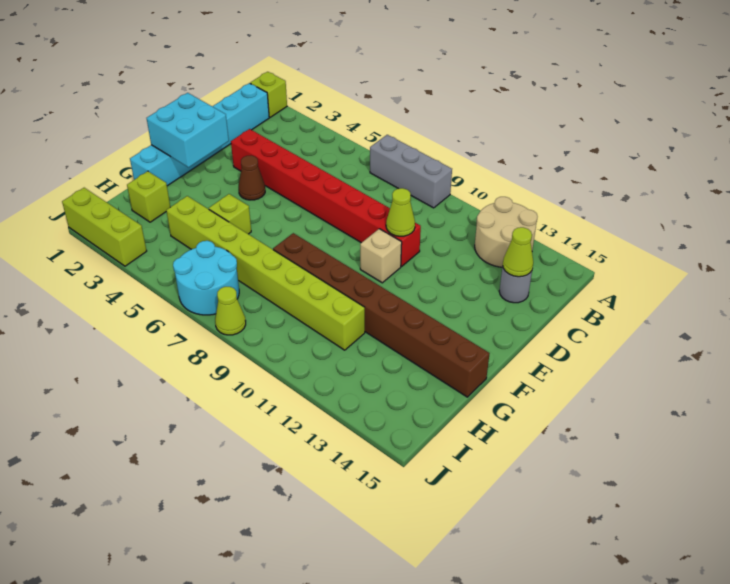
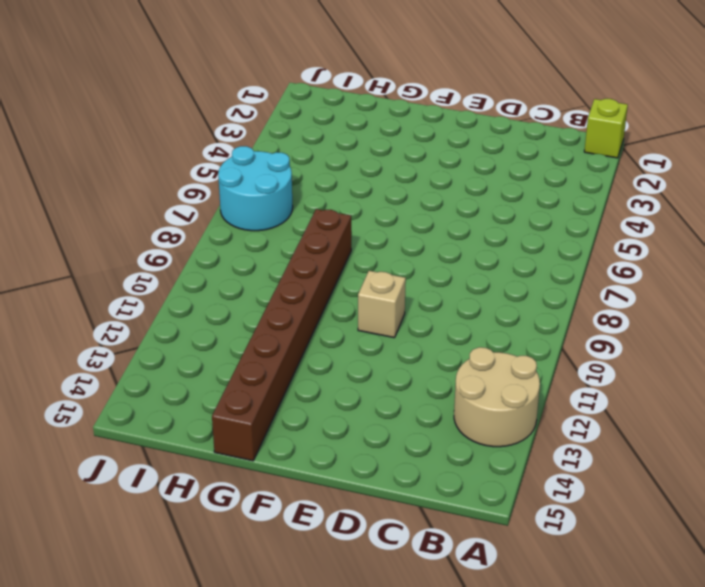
none -> grey 1x3 brick [370,135,452,208]
none -> cyan 1x6 brick [130,83,269,186]
none -> grey 1x1 round brick [499,267,532,303]

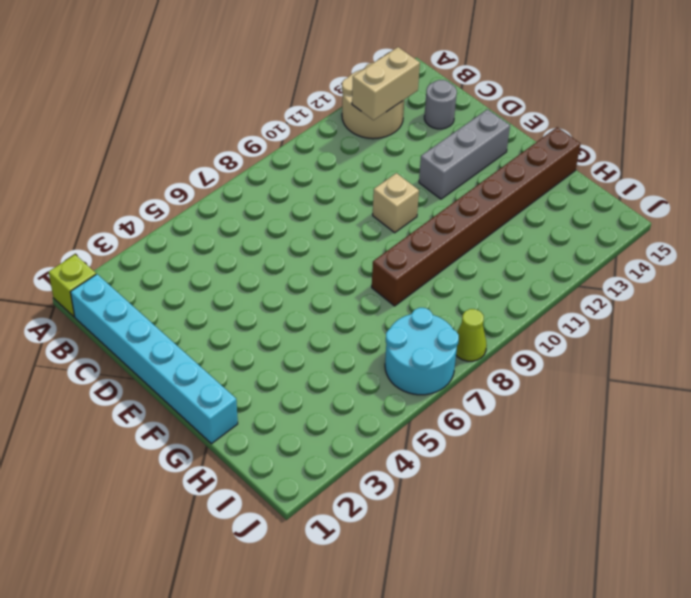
tan 1x2 brick [352,47,420,120] -> none
grey 1x3 brick [419,109,510,199] -> grey 1x3 brick moved to [370,135,452,208]
none -> red 1x8 brick [231,129,421,266]
none -> brown 1x1 cone [239,155,265,200]
none -> lime 1x1 brick [209,194,251,234]

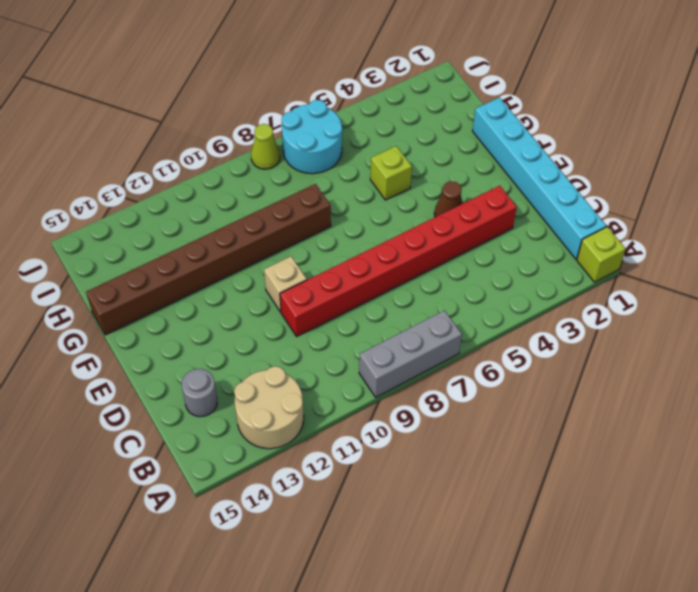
none -> lime 1x1 brick [127,171,170,222]
none -> lime 1x8 brick [166,196,365,350]
none -> lime 1x3 brick [62,188,147,266]

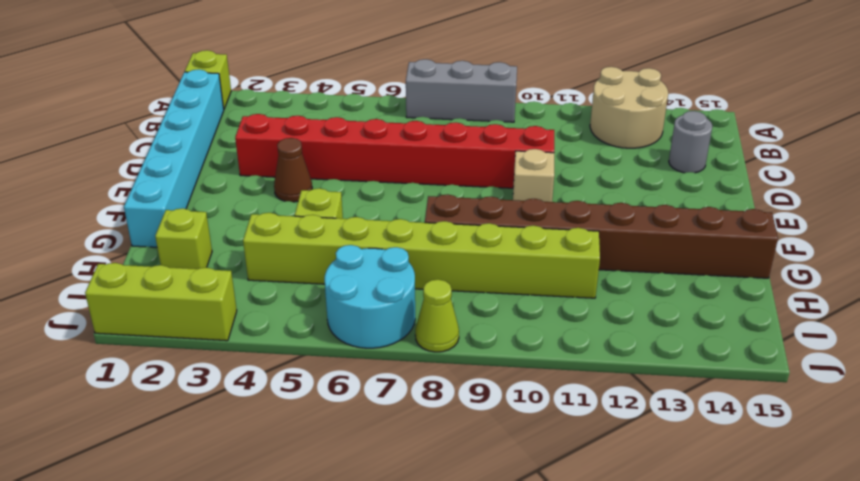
none -> lime 1x1 cone [503,227,533,277]
none -> lime 1x1 cone [386,188,415,236]
none -> cyan 2x2 brick [147,93,229,167]

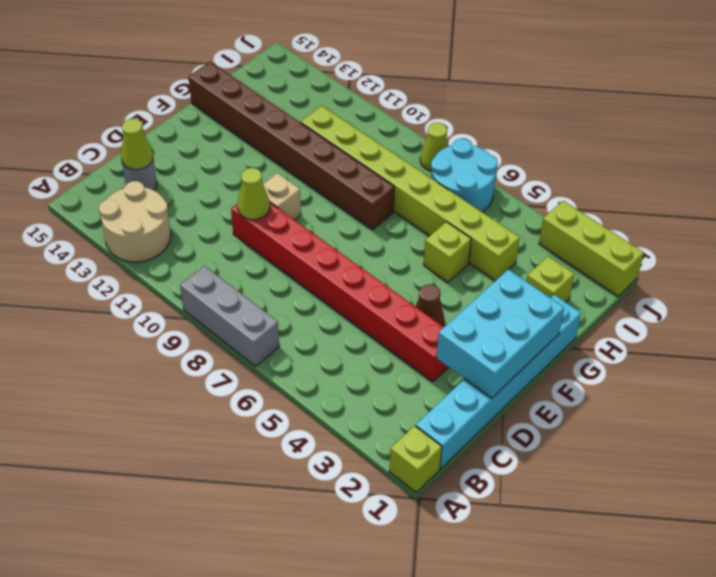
cyan 2x3 brick [436,269,564,398] -> cyan 2x2 brick [147,93,229,167]

